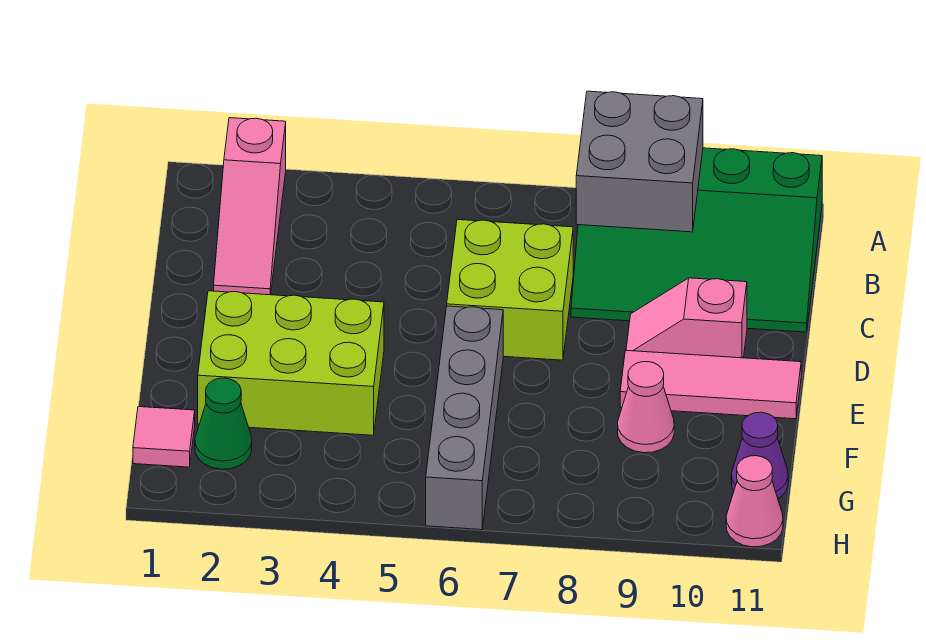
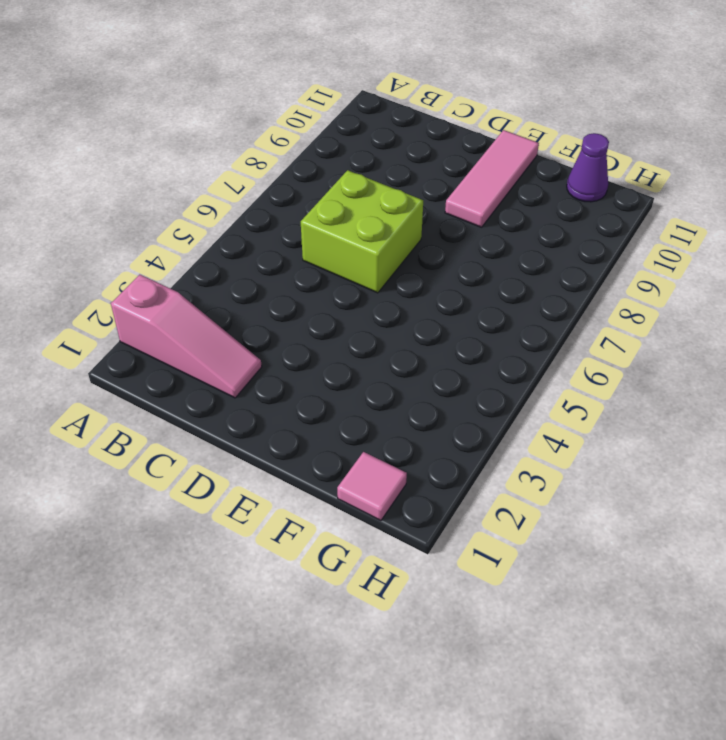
none -> green 3x4 slope [571,148,822,332]
none -> pink 1x2 slope [626,278,747,358]
none -> lime 2x3 brick [198,291,384,435]

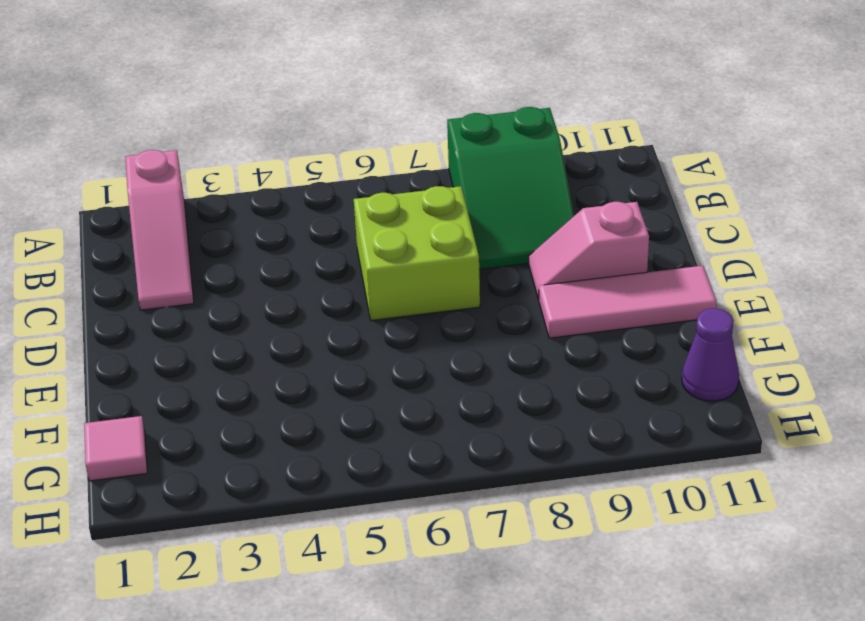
green 2x3 slope [447,107,574,269] -> green 3x4 slope [571,148,822,332]
none -> lime 2x3 brick [198,291,384,435]
none -> grey 1x4 brick [426,306,503,530]
none -> pink 1x1 cone [618,362,674,453]

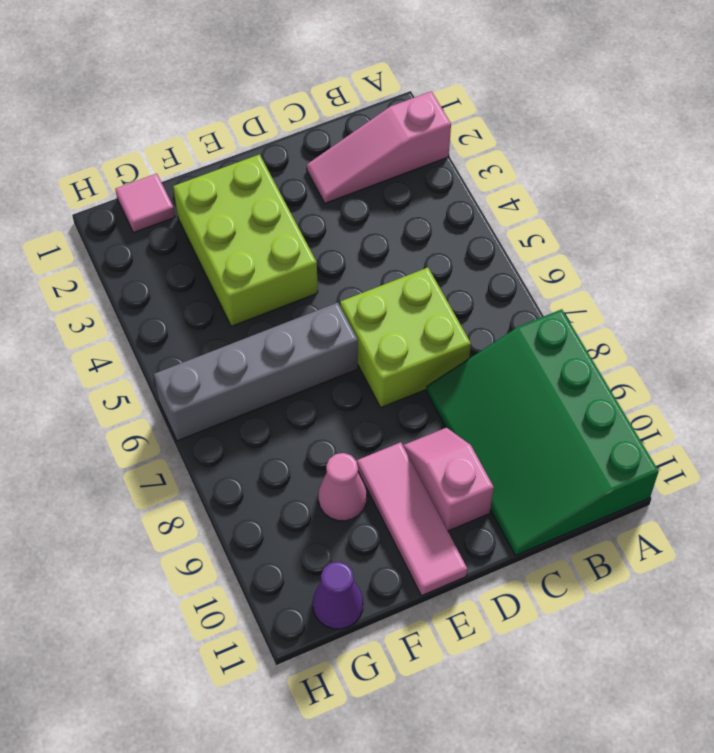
none -> green 1x1 cone [195,378,252,469]
none -> pink 1x1 cone [726,456,783,547]
none -> grey 2x2 brick [576,91,703,232]

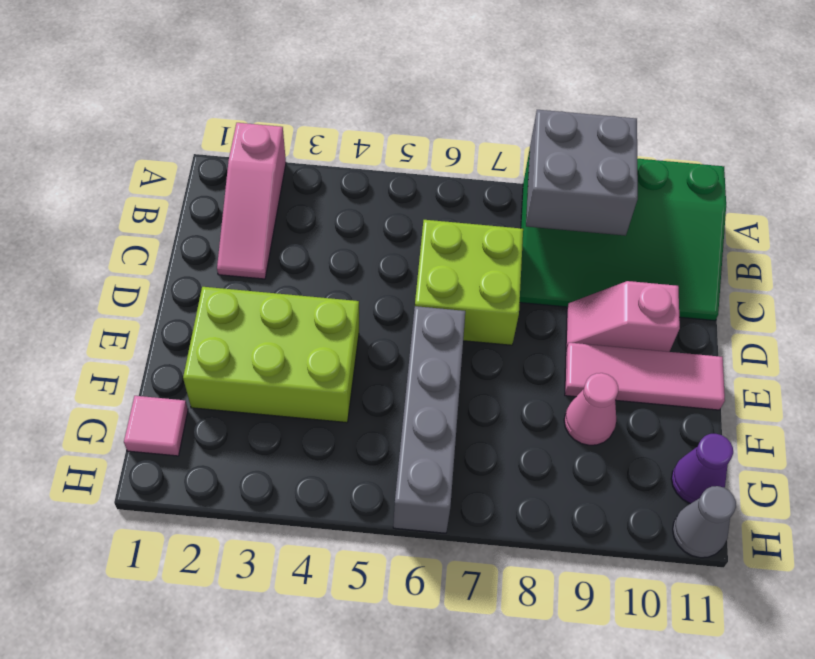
grey 1x1 cone [673,486,736,558] -> pink 1x1 cone [726,456,783,547]
none -> green 1x1 cone [195,378,252,469]

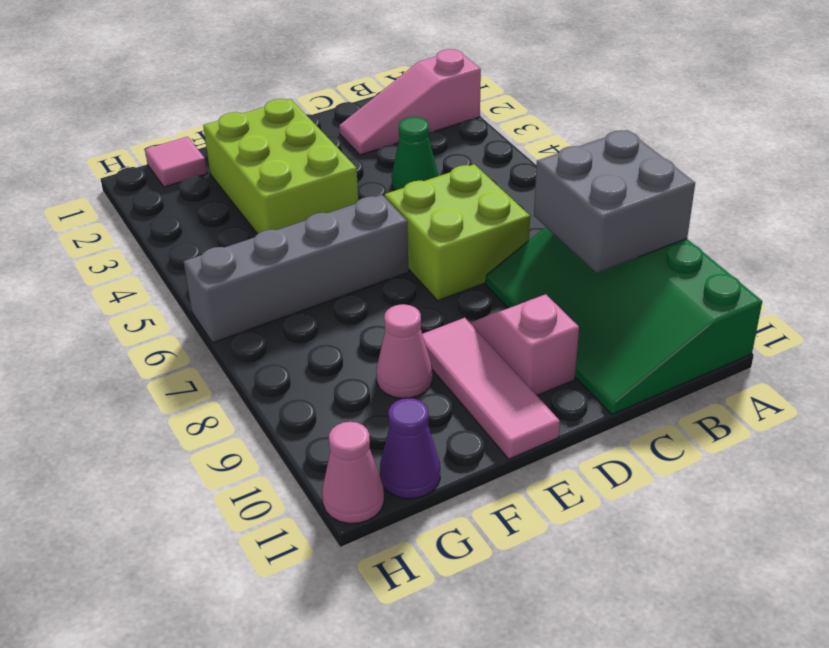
green 1x1 cone [392,117,438,191] -> green 1x1 cone moved to [195,378,252,469]

